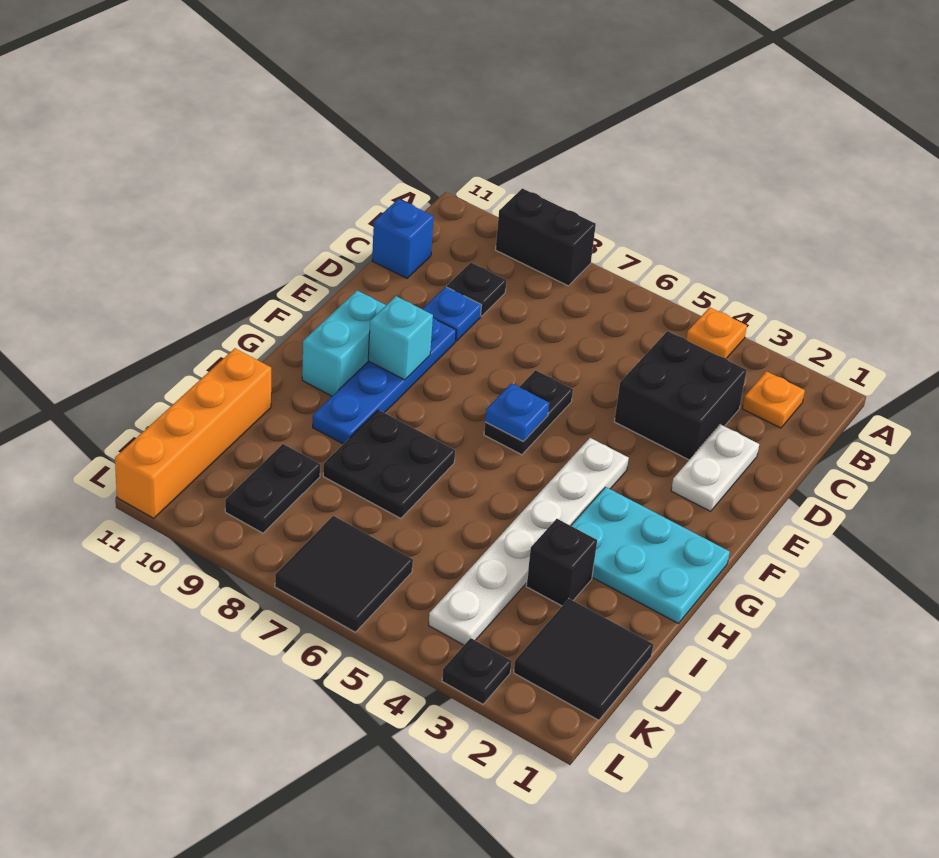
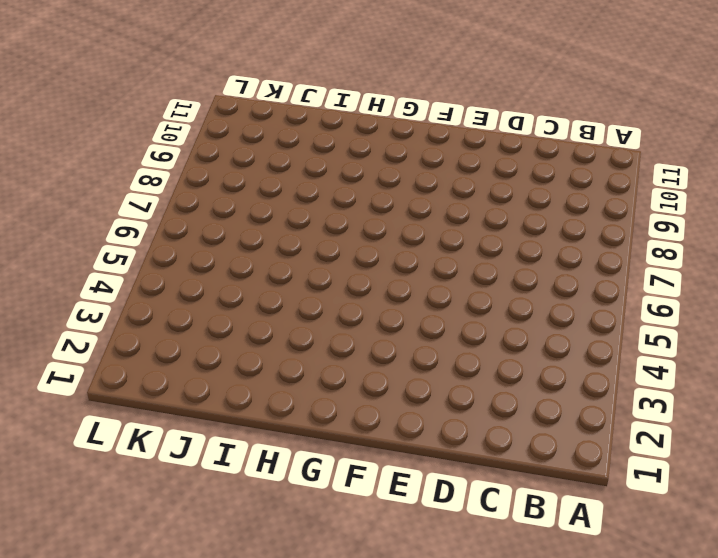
none -> orange 1x1 plate [686,307,747,358]
none -> black 1x2 brick [496,188,596,286]
none -> orange 1x1 plate [742,371,805,428]

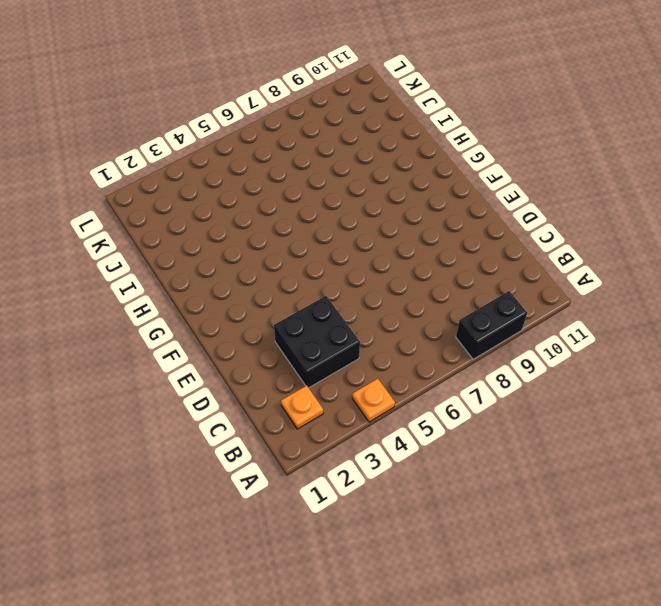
none -> black 1x1 plate [447,263,507,316]
none -> blue 1x1 brick [372,199,434,278]
none -> white 1x2 plate [671,424,759,511]

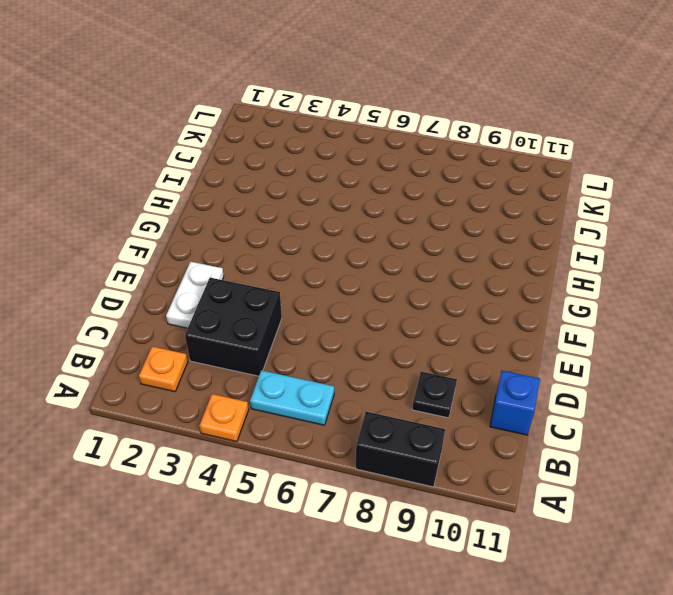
cyan 1x2 plate [250,370,334,425] -> none
none -> blue 1x1 plate [422,287,482,341]
none -> black 1x2 plate [484,370,573,455]
none -> blue 1x4 plate [313,318,456,444]

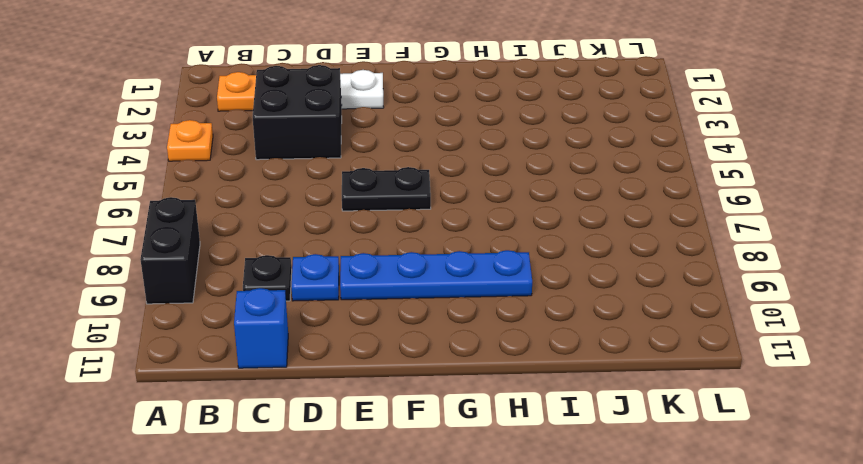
none -> white 1x6 plate [429,438,629,645]
none -> cyan 1x2 brick [302,291,386,396]
none -> cyan 2x3 plate [571,487,730,624]

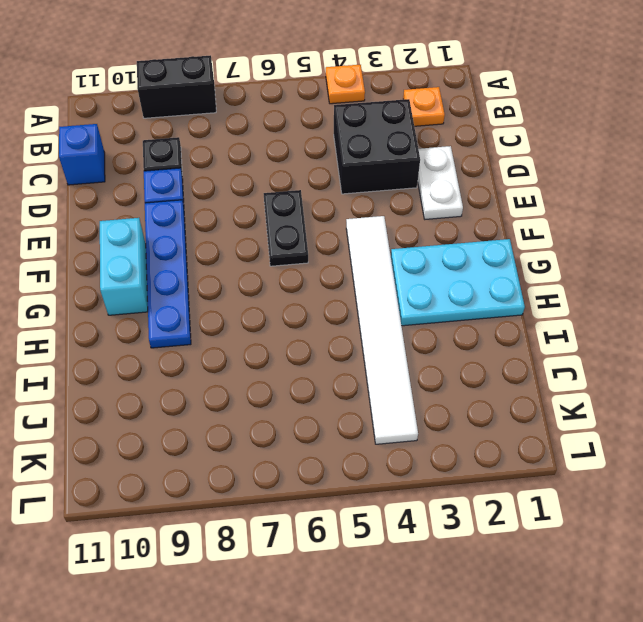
white 1x6 tile [346,216,418,444] -> white 1x6 plate [429,438,629,645]
none -> black 2x2 plate [323,410,455,518]
none -> black 1x1 brick [526,519,597,606]
none -> orange 1x4 brick [115,348,271,518]

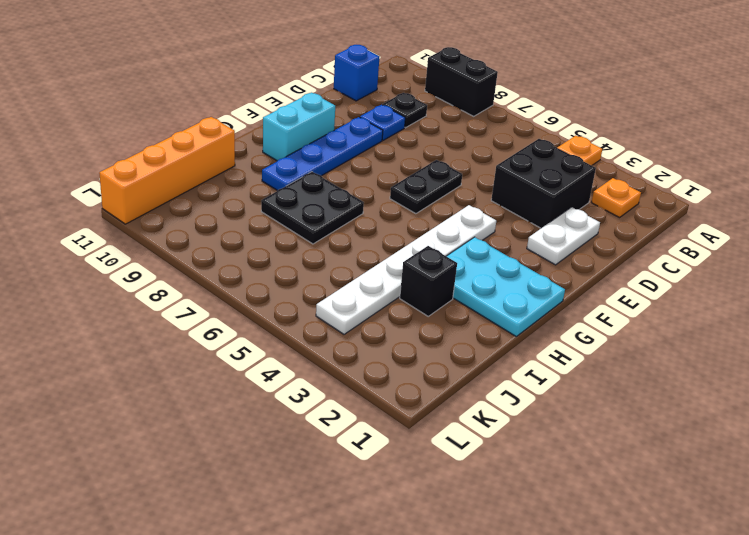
none -> black 2x2 tile [514,599,653,720]
none -> black 1x2 plate [225,444,320,533]
none -> black 2x2 tile [275,516,413,632]

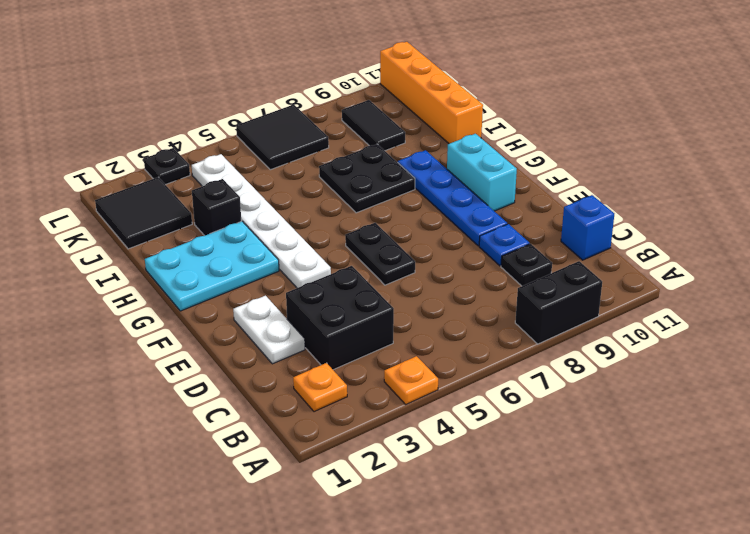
black 1x2 tile [342,100,405,151] -> black 1x2 plate [225,444,320,533]
none -> blue 1x1 plate [485,383,549,441]
none -> cyan 1x1 brick [368,296,433,380]

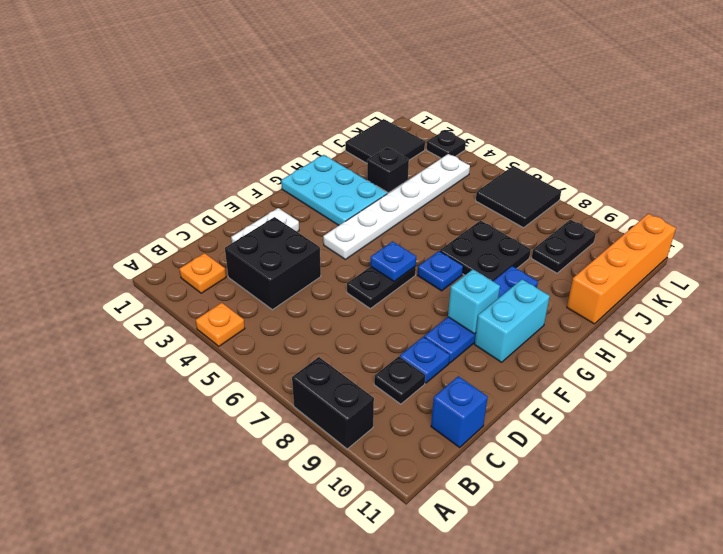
blue 1x1 plate [418,251,463,291] -> none

